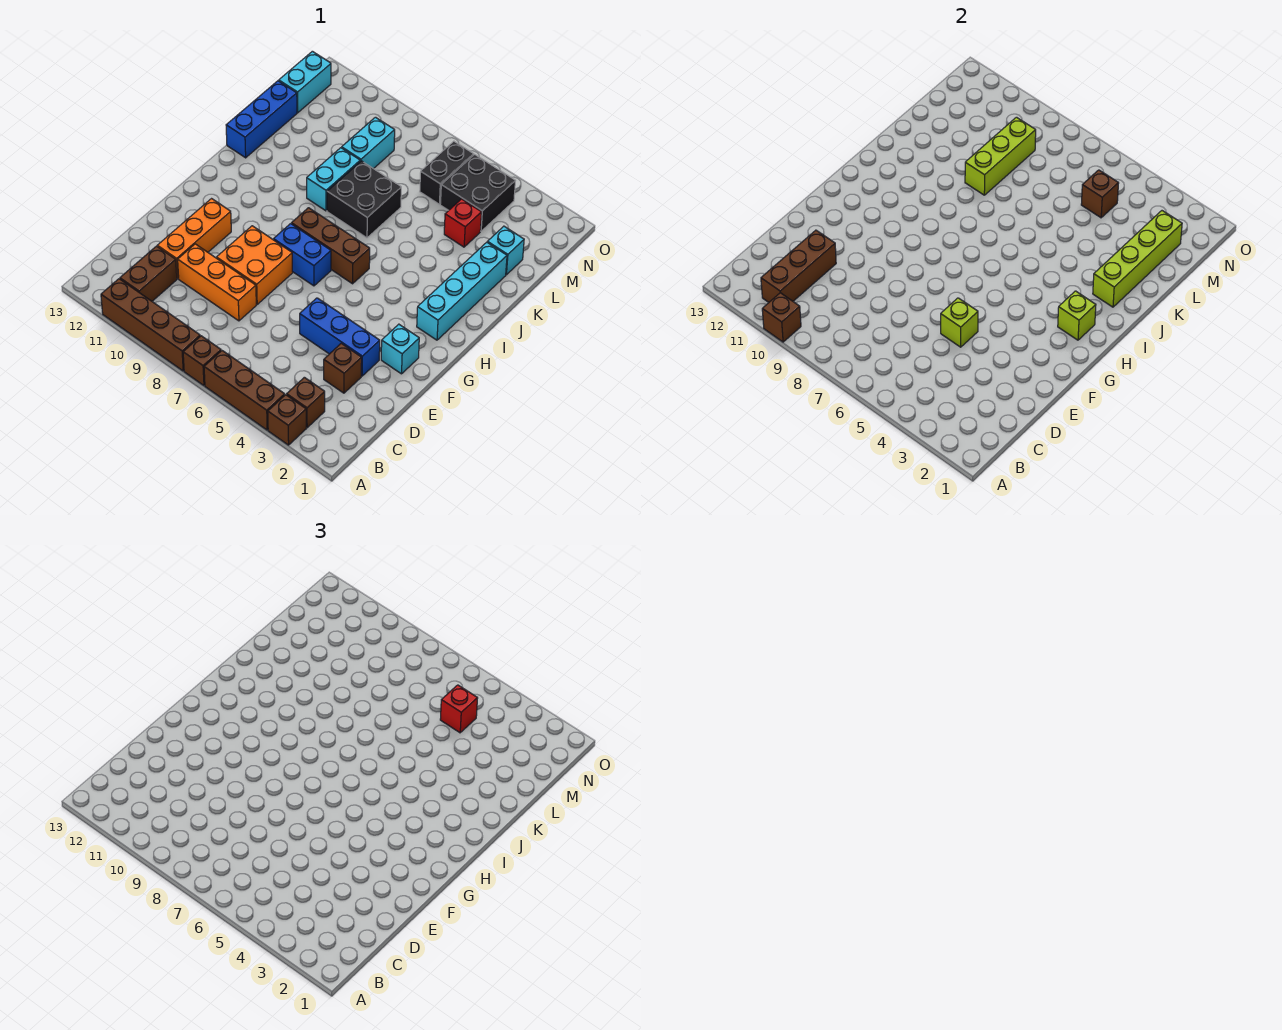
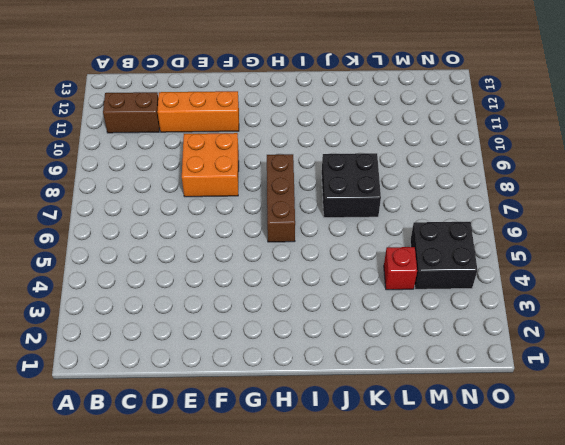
none -> brown 1x1 brick [268,395,306,445]
none -> brown 1x3 brick [204,351,285,430]
none -> brown 1x1 brick [183,336,221,385]
none -> brown 1x4 brick [101,279,200,371]

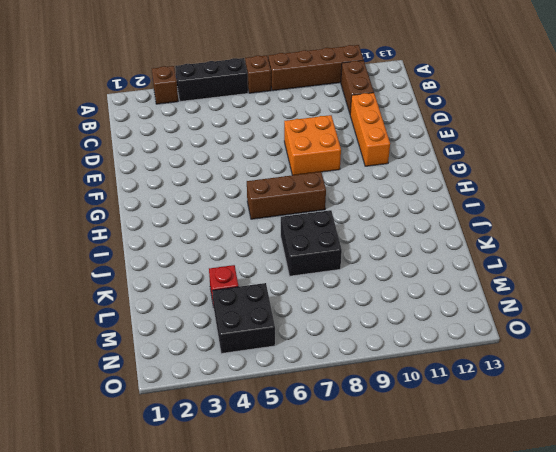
black 1x3 brick [175,58,248,101] -> brown 1x3 brick [204,351,285,430]
none -> brown 1x1 brick [287,377,325,428]
none -> brown 1x1 brick [324,343,362,393]
none -> orange 1x3 brick [178,244,256,321]
none -> blue 1x3 brick [300,298,380,376]

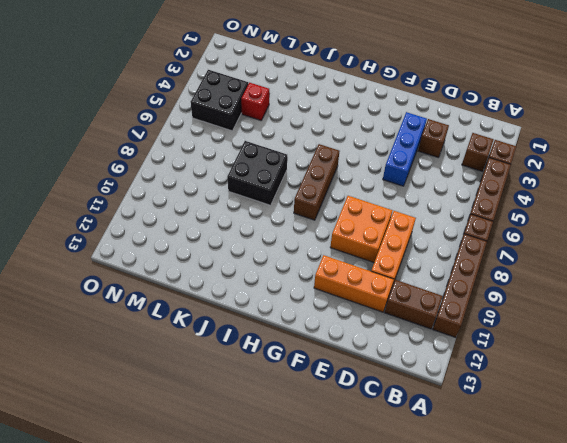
none -> cyan 1x1 brick [381,324,419,374]
none -> blue 1x2 brick [274,224,331,286]
none -> cyan 1x4 brick [417,242,507,340]
none -> cyan 1x2 brick [307,148,360,211]

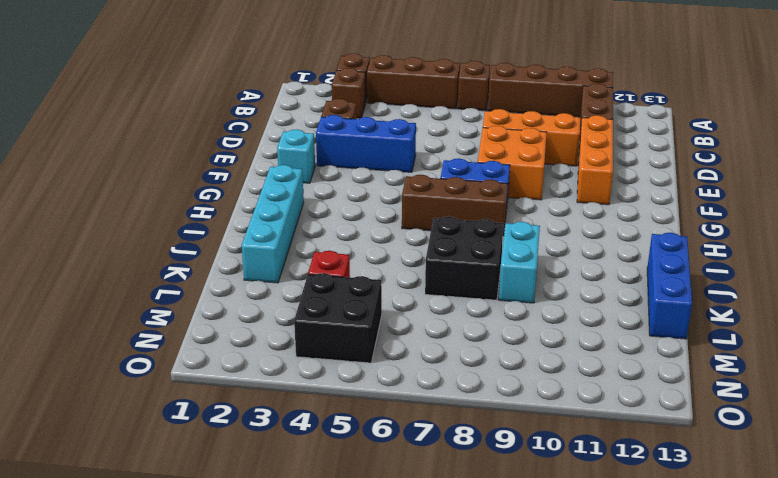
none -> cyan 1x1 brick [487,226,524,275]
none -> cyan 1x2 brick [342,117,395,169]
none -> black 1x2 brick [420,141,474,204]
none -> cyan 1x2 brick [279,51,331,113]

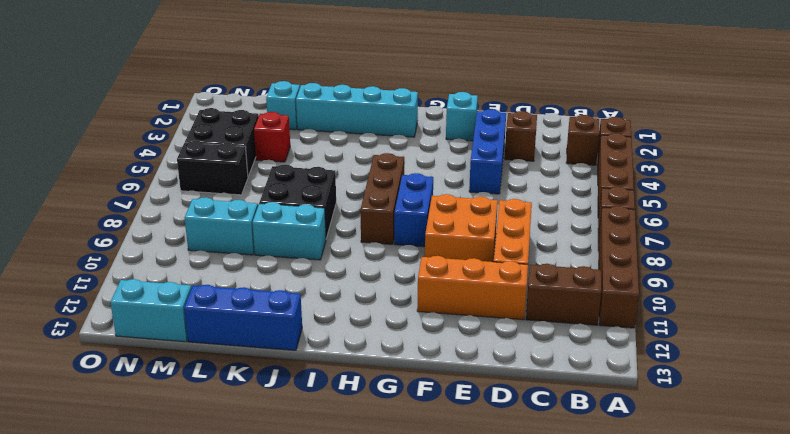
none -> brown 1x1 brick [762,293,801,342]
none -> brown 1x3 brick [761,230,836,302]
none -> lime 1x1 brick [941,298,978,347]
none -> lime 1x1 brick [1058,291,1096,340]

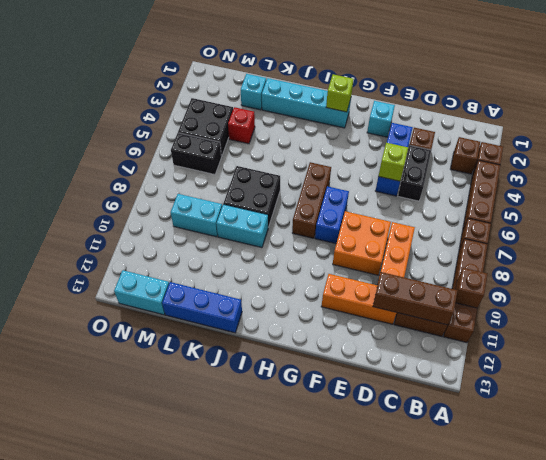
black 1x2 brick [398,146,431,201] -> none
none -> lime 1x4 brick [1093,211,1182,307]
none -> lime 1x3 brick [965,117,1036,195]
none -> brown 1x1 brick [1081,170,1119,218]
none -> red 1x1 brick [440,685,478,733]

